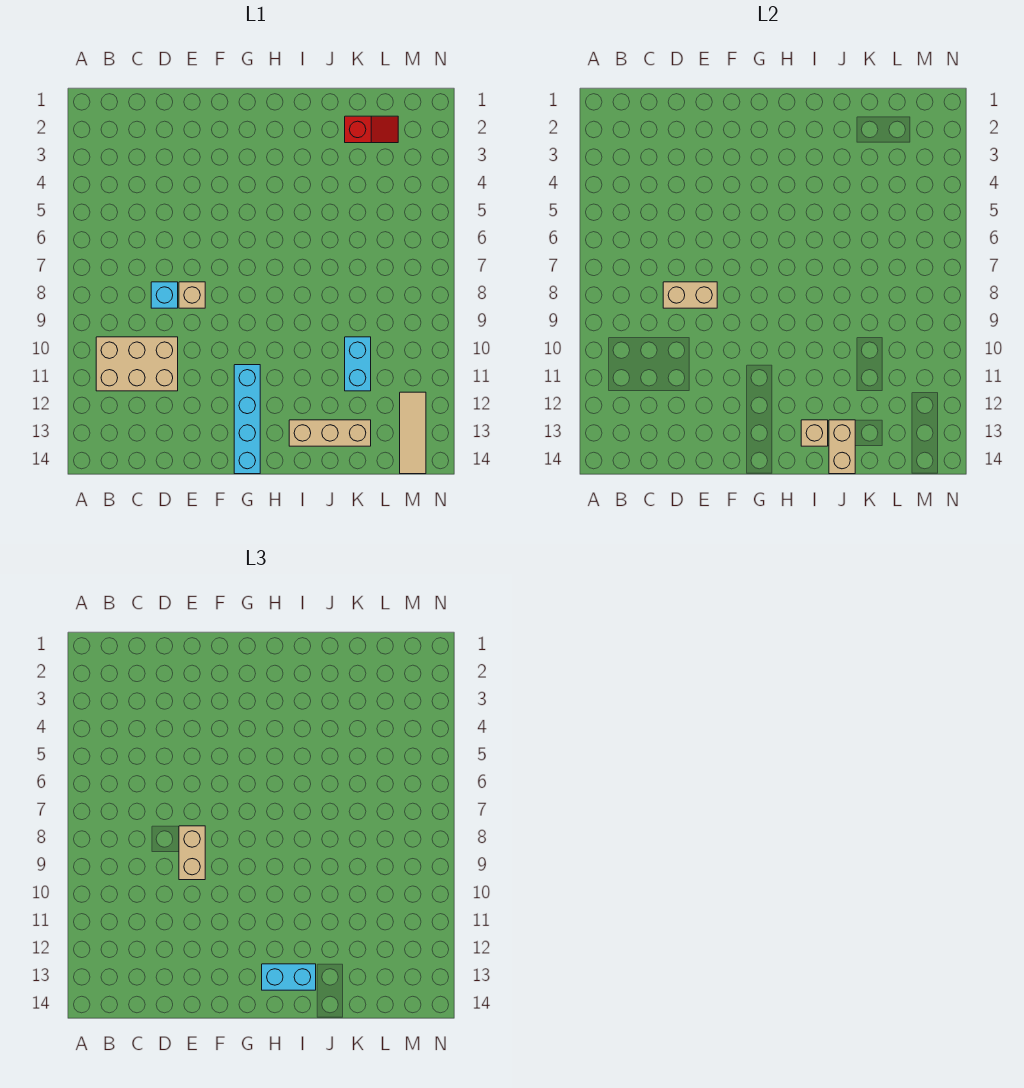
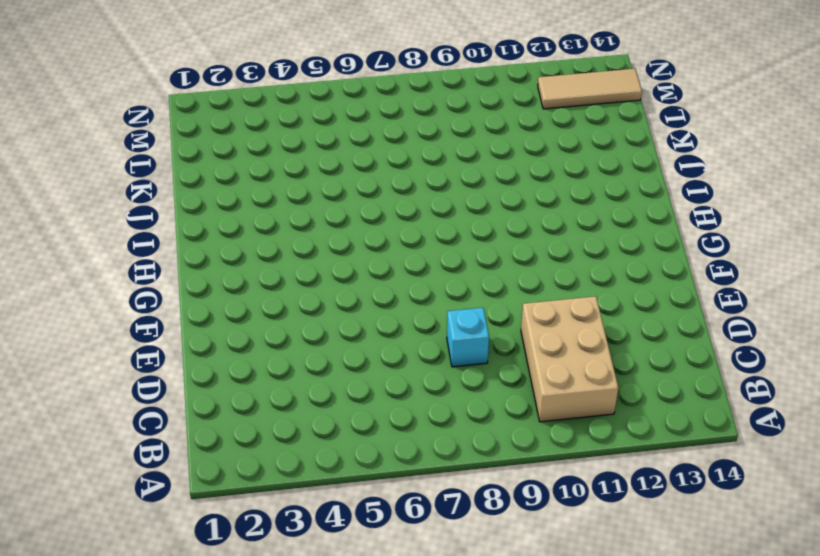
none -> tan 1x1 brick [179,282,205,308]
none -> cyan 1x4 brick [234,365,260,474]
none -> tan 1x3 brick [289,420,371,446]

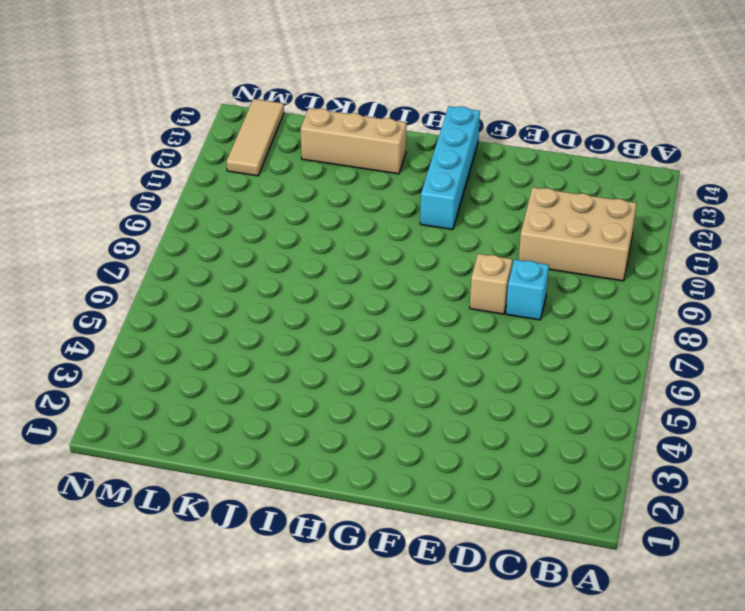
none -> red 1x2 slope [345,116,398,143]
none -> cyan 1x2 brick [345,337,371,391]
none -> tan 1x2 brick [663,282,717,308]

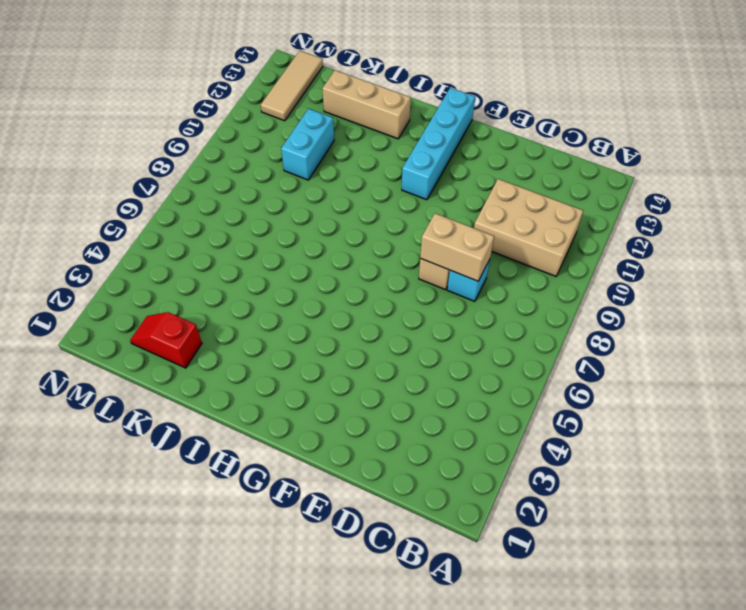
none -> tan 1x1 brick [801,420,828,446]
none -> tan 1x2 brick [829,420,855,474]
none -> tan 1x2 brick [179,826,205,880]

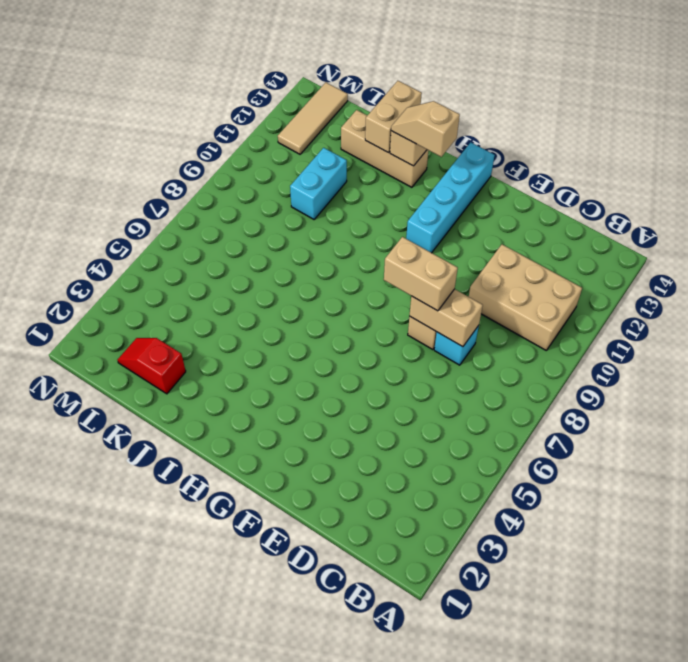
tan 1x2 brick [384,237,458,311] -> tan 1x2 brick turned to [179,826,205,880]
tan 1x2 slope [391,101,460,157] -> cyan 1x2 brick [262,964,316,990]

